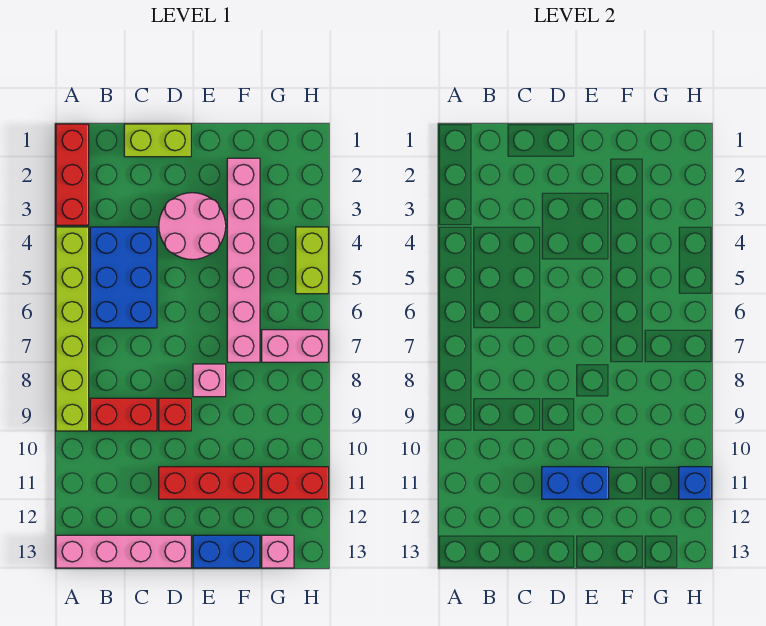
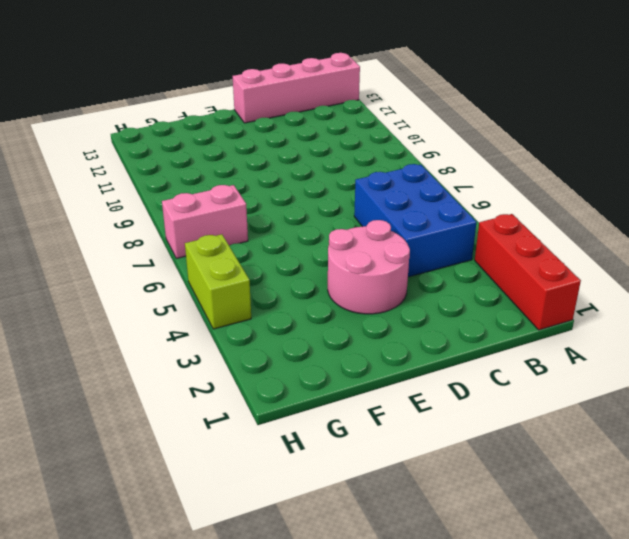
none -> lime 1x6 brick [56,227,89,431]
none -> red 1x2 brick [90,398,157,431]
none -> lime 1x2 brick [124,124,191,157]

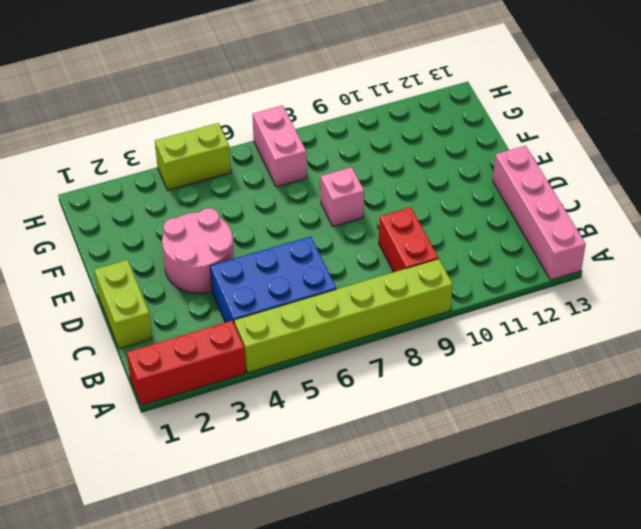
none -> red 1x1 brick [159,398,191,431]
none -> red 1x3 brick [159,467,260,499]
none -> blue 1x2 brick [193,535,260,568]

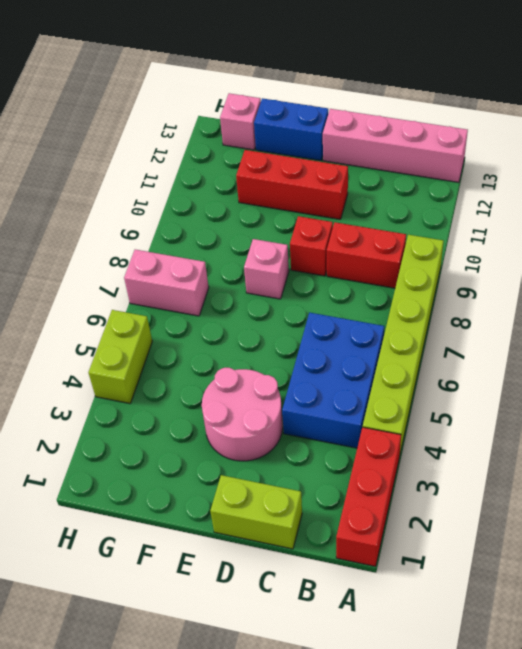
none -> pink 1x6 brick [227,158,260,362]
none -> red 1x2 brick [262,467,328,499]
none -> blue 1x2 brick [542,467,609,499]

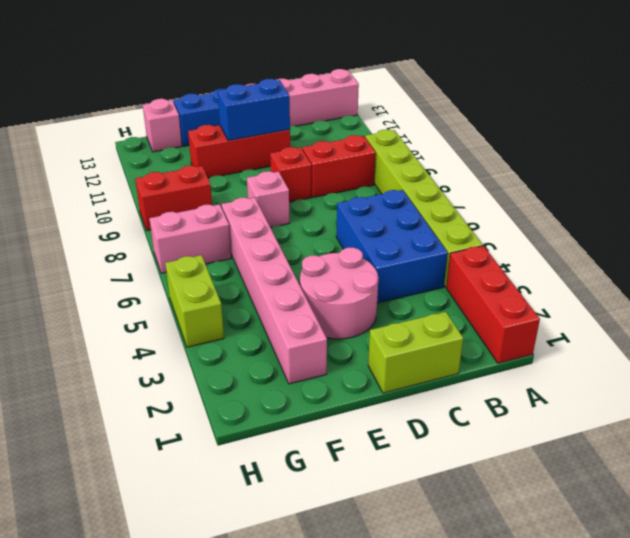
red 1x2 brick [135,166,212,231] -> red 1x2 brick moved to [262,467,328,499]
none -> blue 1x1 brick [679,467,711,499]

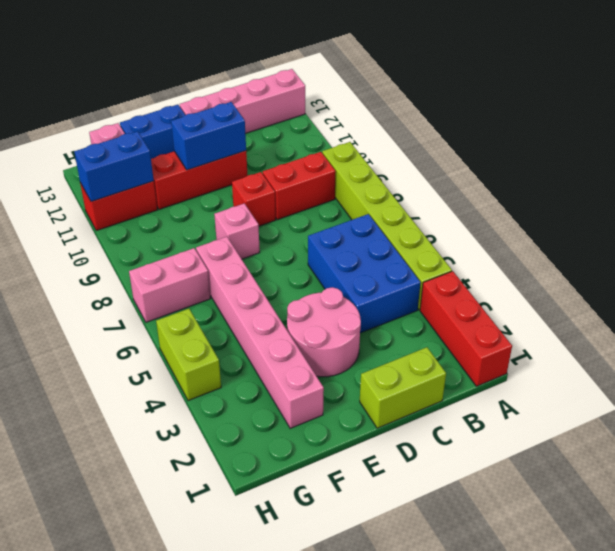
blue 1x2 brick [74,131,154,202] -> blue 1x1 brick [679,467,711,499]

